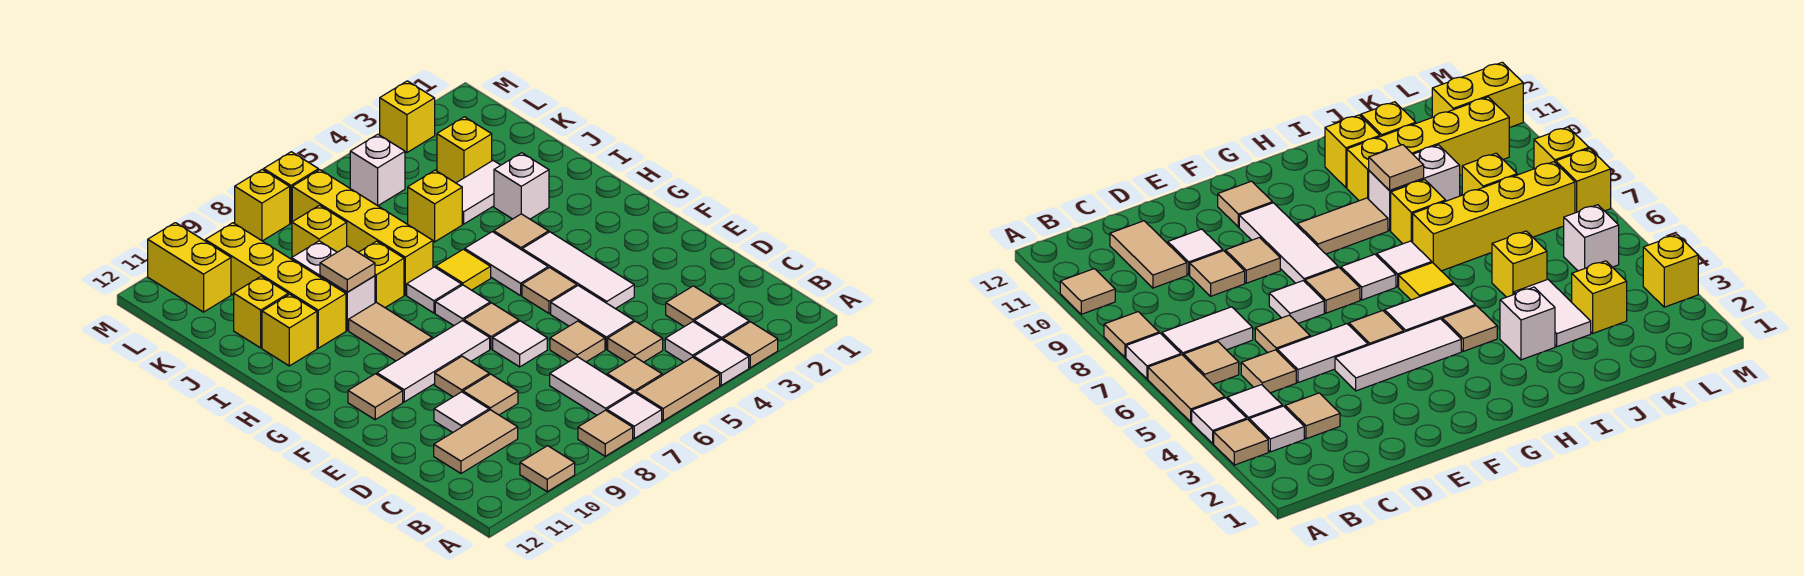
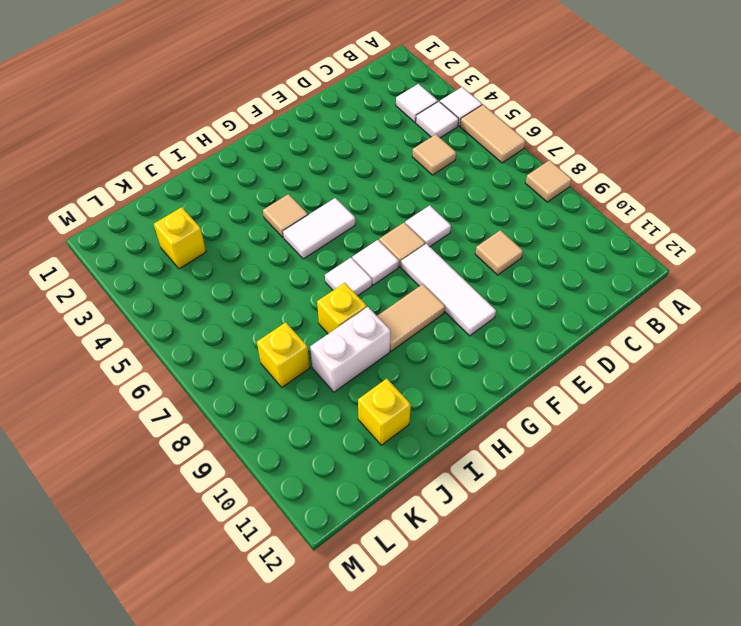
none -> tan 1x1 tile [723,322,778,368]
none -> white 1x1 tile [607,393,662,438]
none -> tan 1x1 tile [520,446,575,492]
none -> tan 1x1 tile [607,357,662,393]

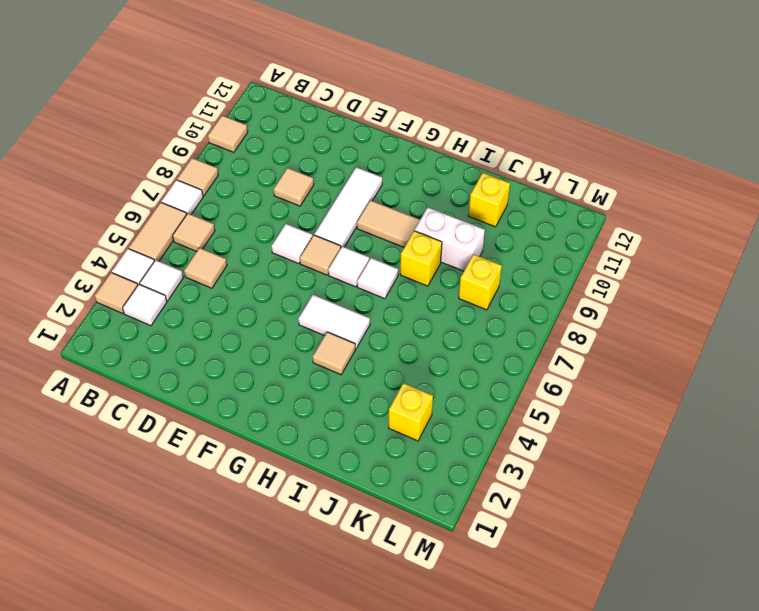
none -> white 1x2 tile [550,357,633,415]
none -> tan 1x1 tile [666,286,721,327]
none -> tan 1x2 tile [434,410,518,473]
none -> white 1x2 tile [551,286,634,349]

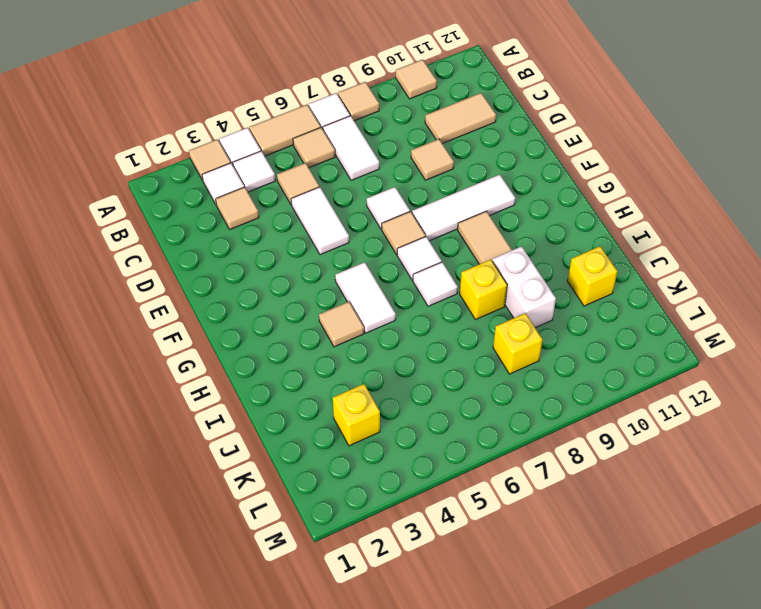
none -> tan 1x1 tile [550,321,605,362]
none -> white 1x1 tile [434,392,489,433]
none -> white 1x3 tile [522,232,634,309]
none -> tan 1x1 tile [435,356,489,397]

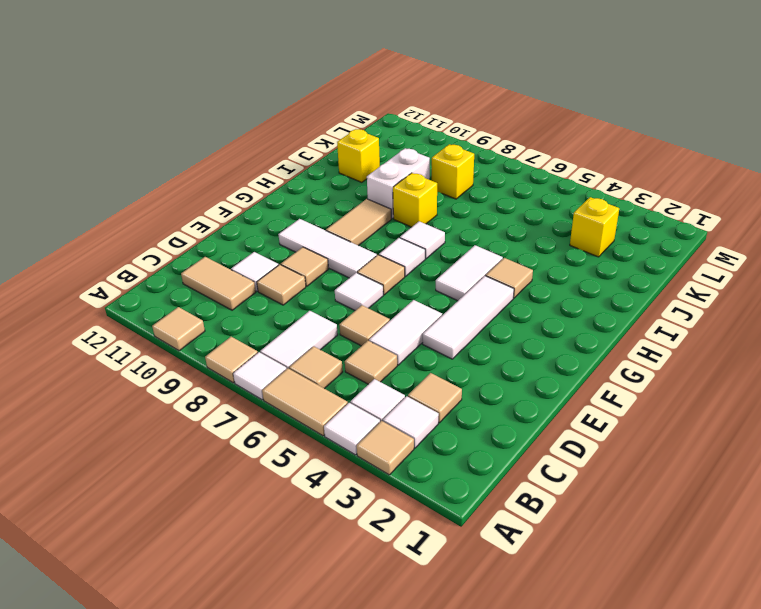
none -> tan 1x1 tile [522,268,577,314]
none -> tan 1x1 tile [348,374,403,420]
none -> yellow 1x1 tile [436,249,491,290]
none -> white 1x1 brick [494,153,549,219]

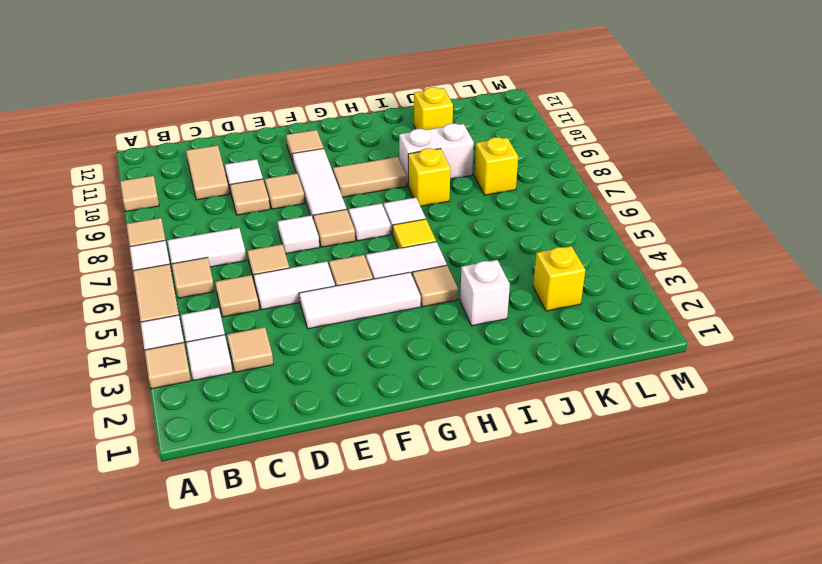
none -> yellow 1x4 brick [292,170,433,295]
none -> yellow 1x4 brick [205,223,346,348]
none -> yellow 1x1 brick [262,294,317,366]
none -> white 1x2 tile [457,161,501,224]

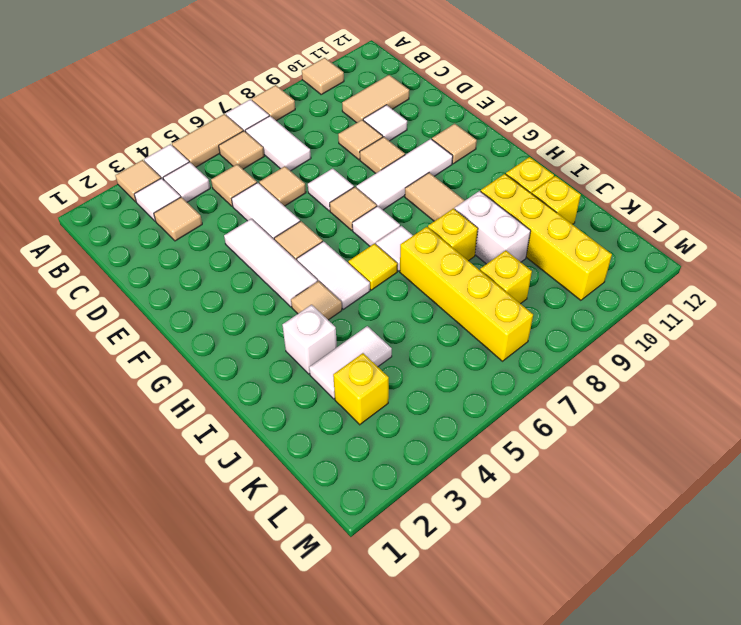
none -> yellow 1x1 brick [408,170,462,242]
none -> white 1x1 brick [350,134,405,206]
none -> yellow 1x2 brick [148,223,231,312]
none -> yellow 1x1 brick [380,81,435,153]

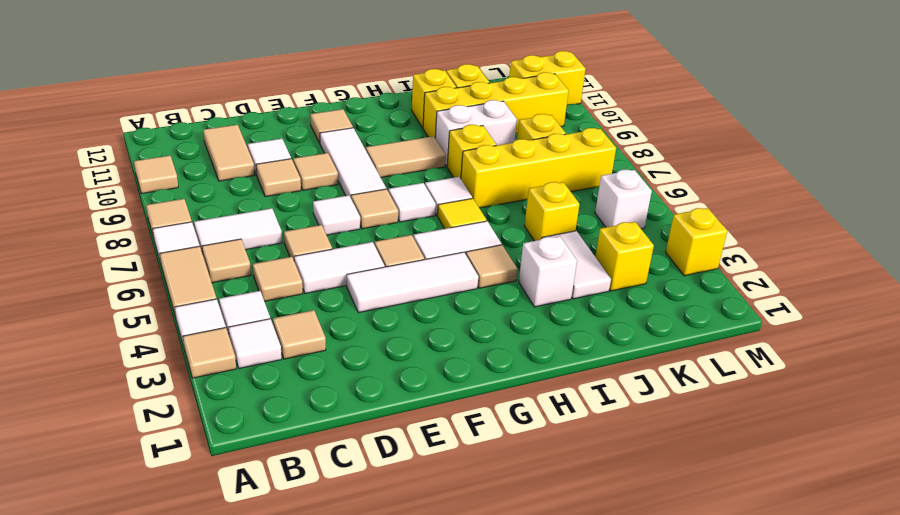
none -> yellow 1x1 brick [264,152,319,223]
none -> yellow 1x1 brick [234,169,290,241]
none -> tan 1x1 tile [320,246,375,292]

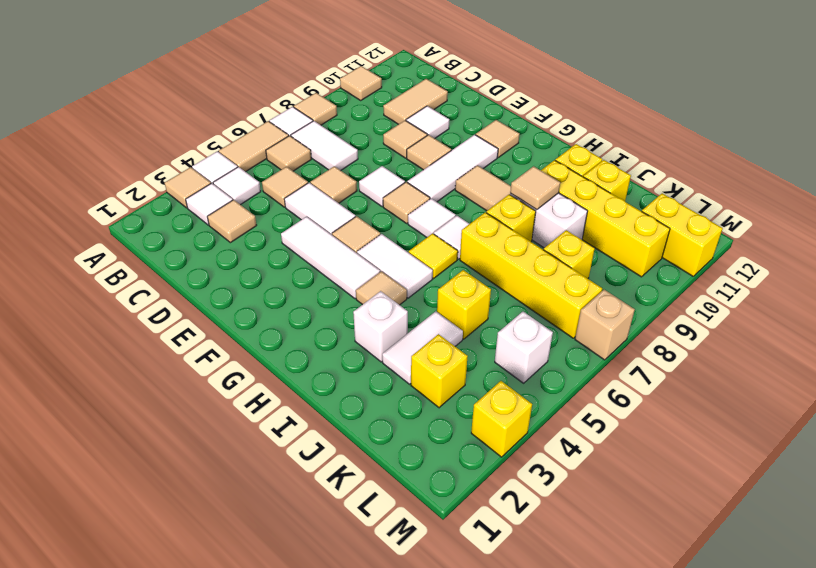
tan 1x1 brick [575,290,635,360] -> yellow 1x1 brick [264,152,319,223]
none -> yellow 1x1 brick [234,169,290,241]

